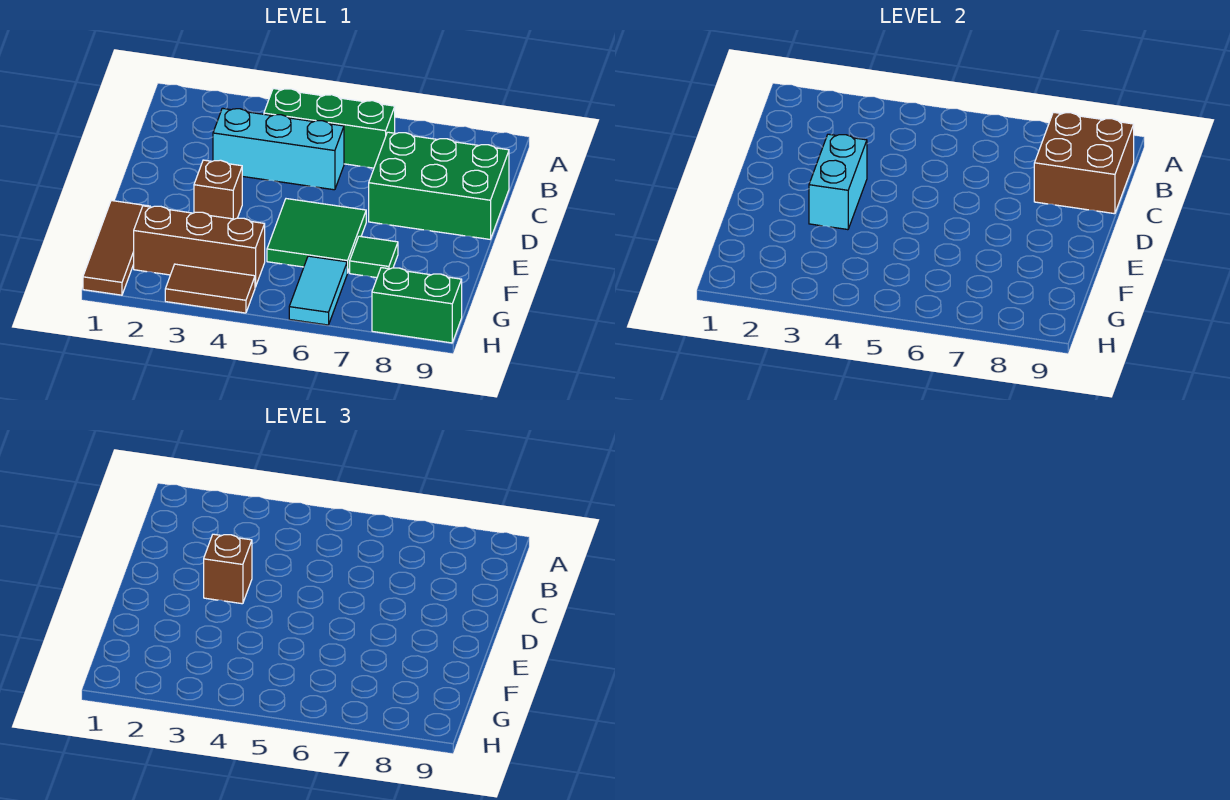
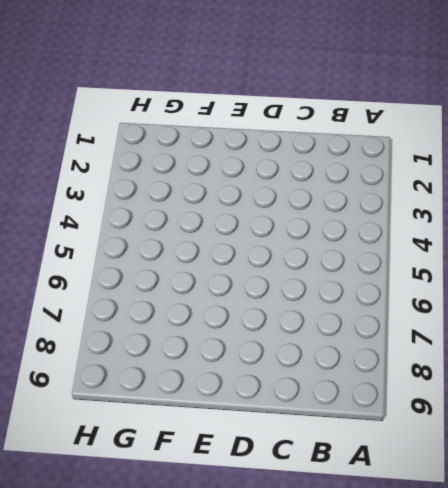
none -> green 1x3 brick [264,89,395,168]
none -> cyan 1x3 brick [213,108,344,190]
none -> green 2x3 brick [369,132,509,239]

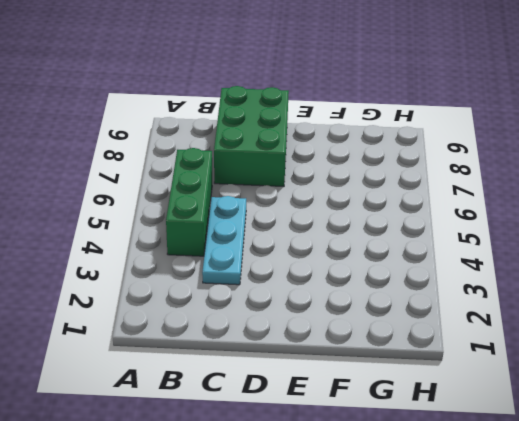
cyan 1x3 plate [202,196,246,285] -> cyan 1x3 brick [213,108,344,190]
none -> brown 1x1 brick [194,160,242,219]
none -> green 2x2 tile [267,199,366,273]
none -> brown 1x3 tile [83,201,150,295]

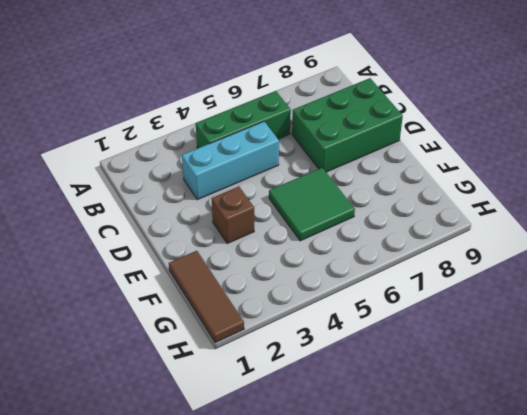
none -> green 1x1 tile [350,236,398,278]
none -> brown 1x3 brick [134,206,265,287]
none -> cyan 1x2 tile [289,256,347,325]

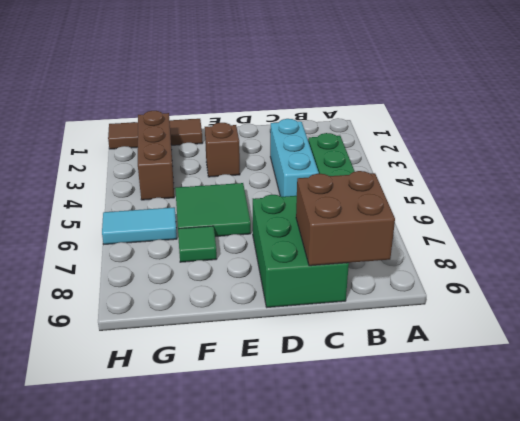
none -> brown 1x2 tile [165,264,255,313]
none -> green 1x2 brick [372,268,462,343]
none -> cyan 1x2 brick [809,134,867,230]

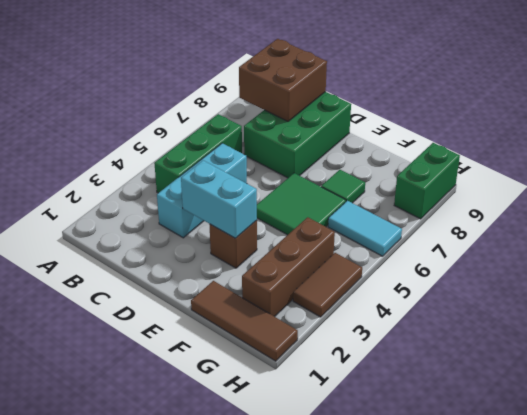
none -> brown 1x1 brick [204,534,252,604]

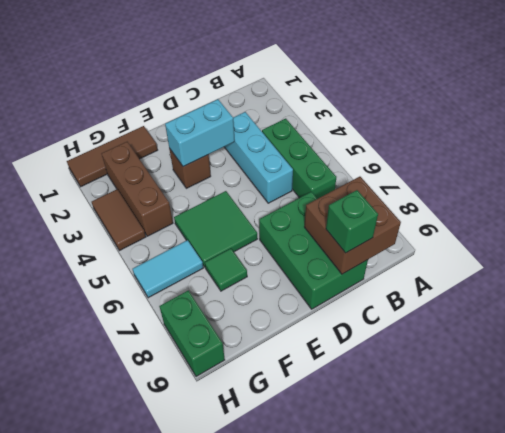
green 1x1 brick [326,190,378,253] -> none
none -> brown 1x1 brick [204,534,252,604]

